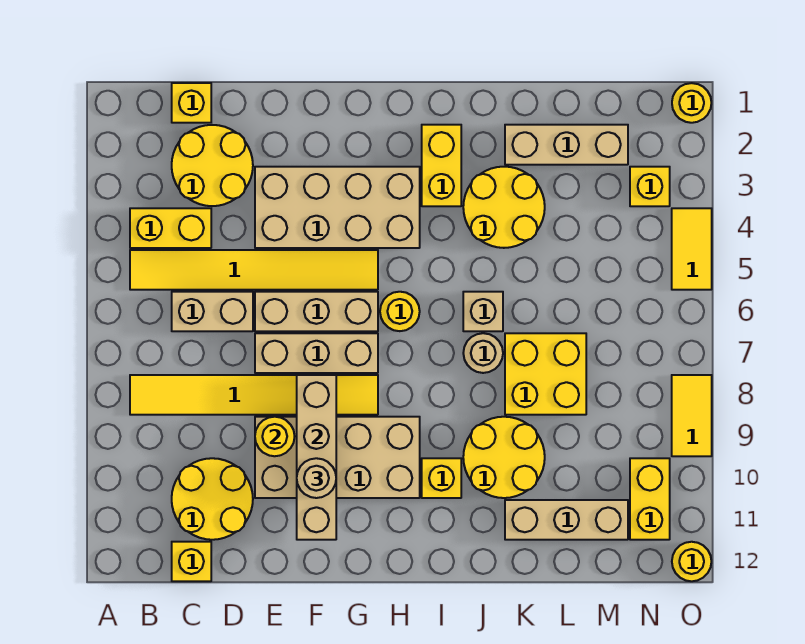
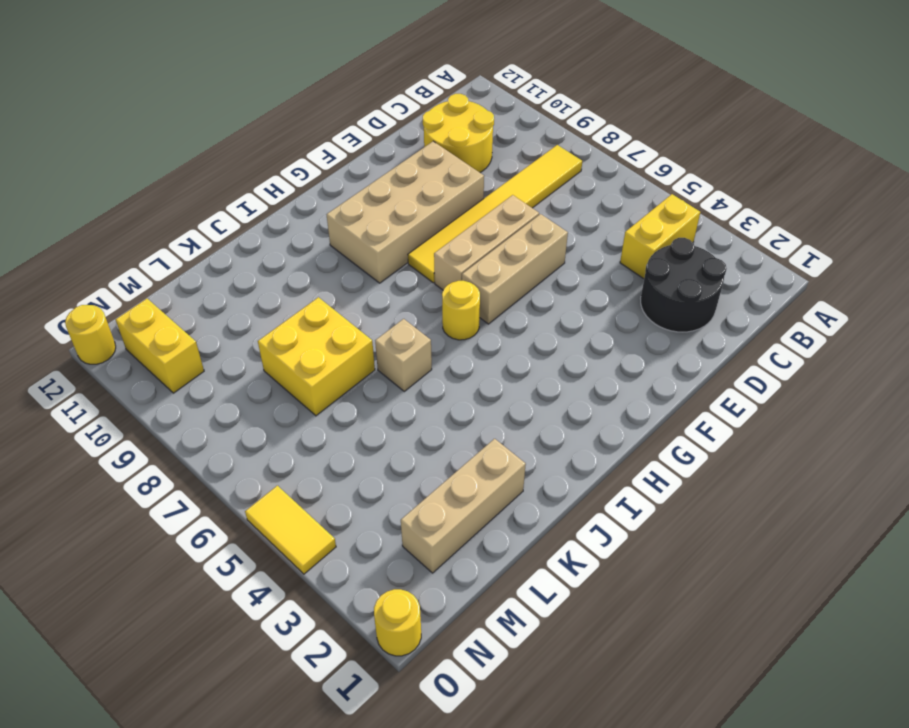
black 2x2 round brick [641,238,727,332] -> yellow 2x2 round brick [172,125,253,206]
none -> yellow 1x6 tile [130,250,378,290]
none -> yellow 1x1 brick [172,83,211,123]
none -> tan 1x2 brick [172,292,253,331]
none -> yellow 1x1 brick [172,542,211,581]

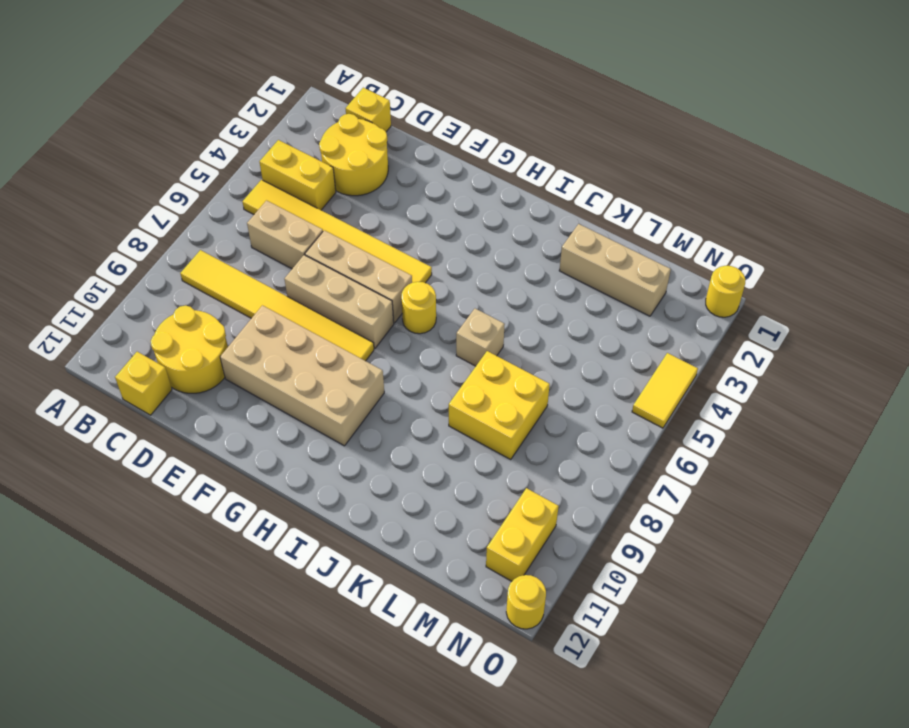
none -> tan 2x4 brick [255,167,420,248]
none -> yellow 1x2 brick [422,125,461,206]
none -> yellow 1x1 brick [422,458,461,498]
none -> yellow 2x2 round brick [463,167,545,248]

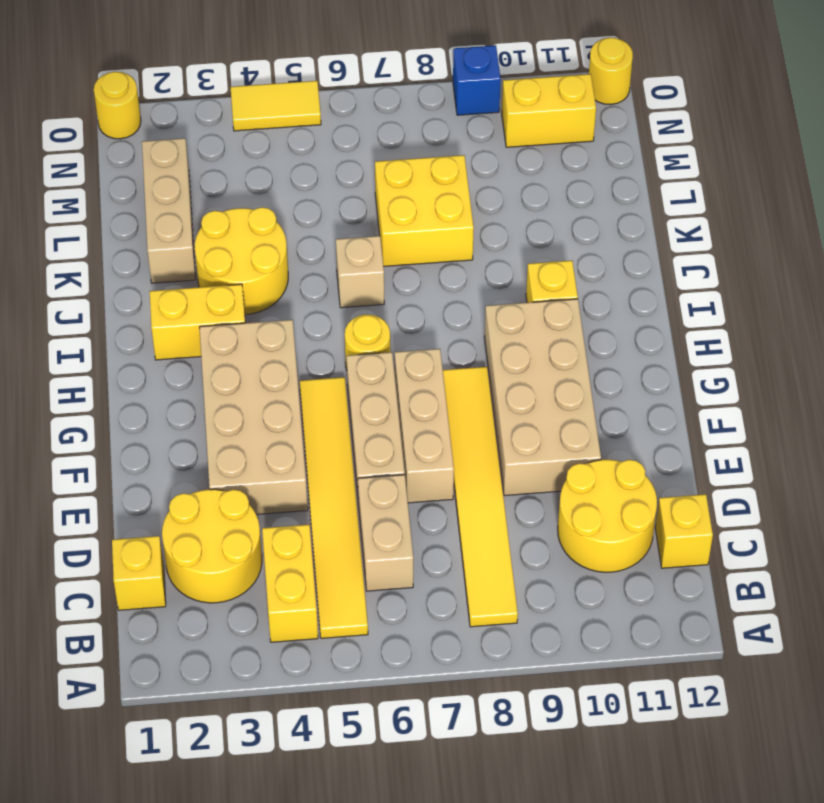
blue 1x1 brick [453,45,501,115] -> yellow 1x2 tile [672,375,712,456]
none -> tan 1x1 round brick [463,333,503,373]
none -> yellow 2x2 round brick [463,417,545,498]
none -> tan 1x3 brick [505,500,628,540]
none -> yellow 1x1 brick [630,167,670,206]

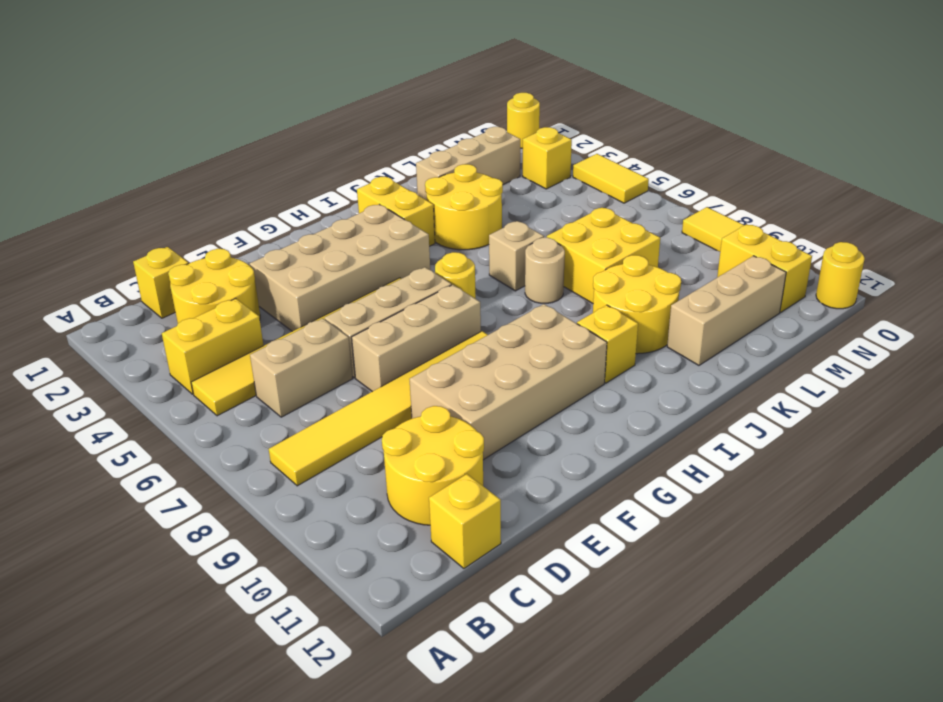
none -> yellow 1x1 round brick [255,417,295,456]
none -> tan 1x4 brick [297,375,336,540]
none -> tan 1x1 round brick [297,458,336,498]

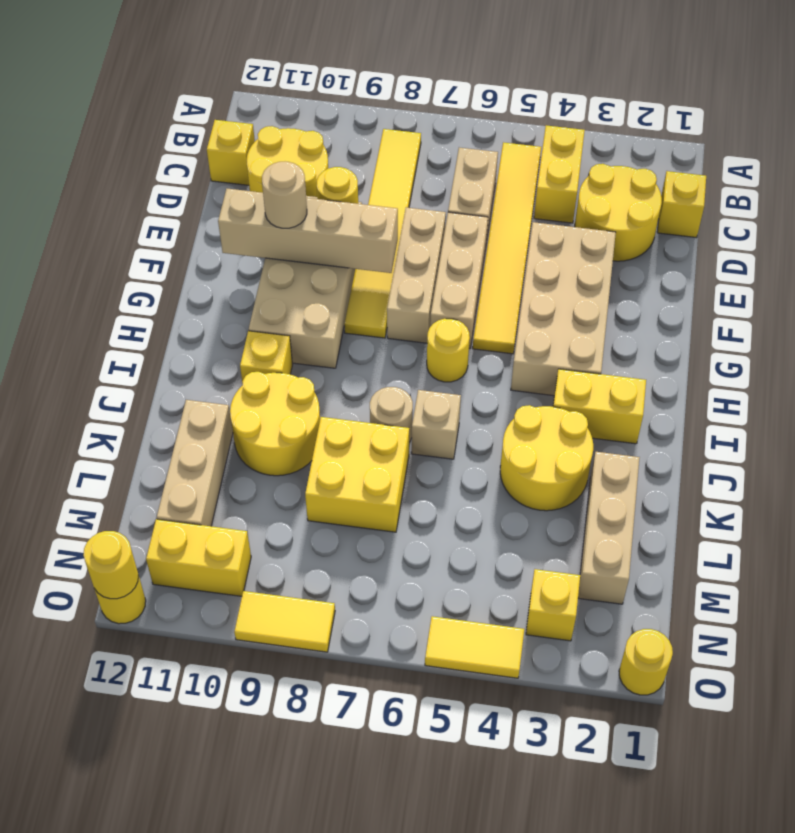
yellow 1x1 round brick [83,531,139,599] -> none

